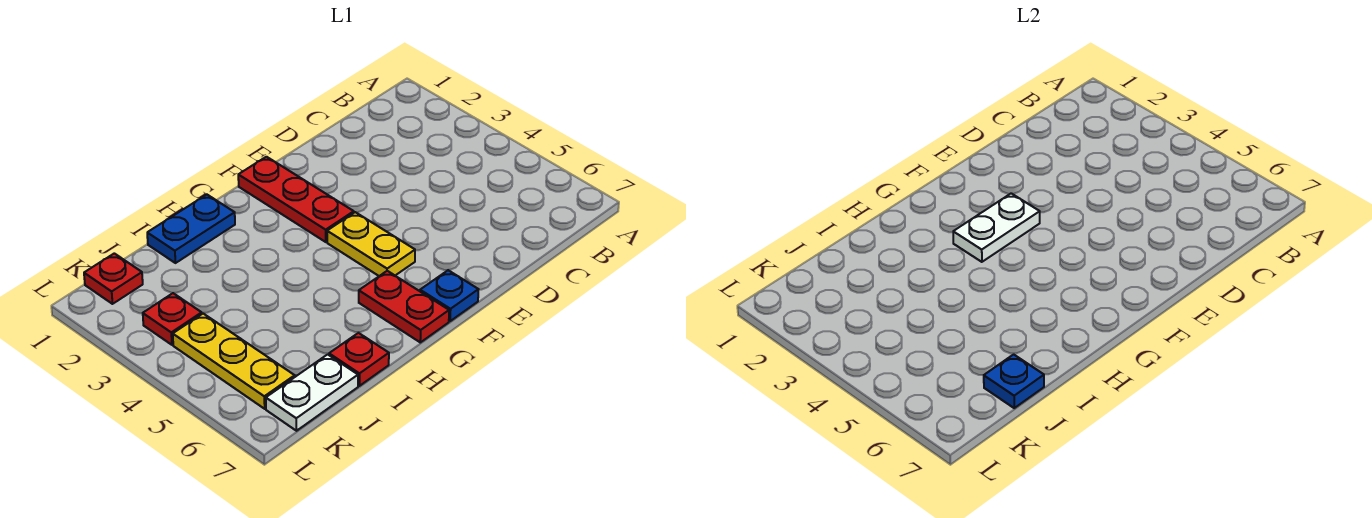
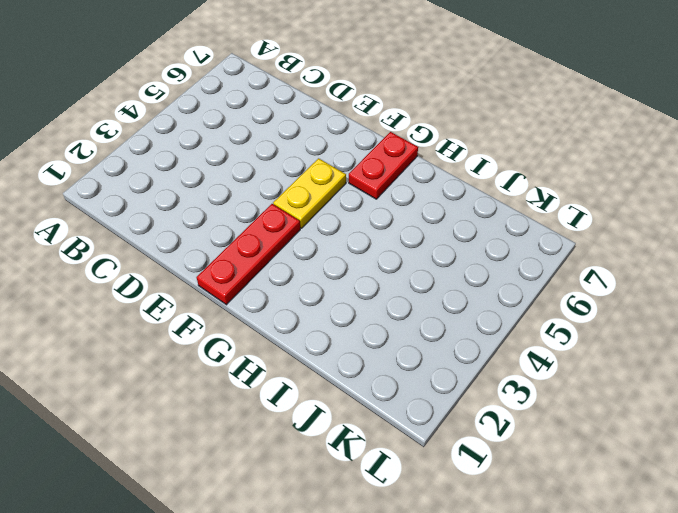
none -> blue 1x1 plate [420,270,479,321]
none -> blue 1x2 plate [147,195,235,263]
none -> red 1x1 plate [329,333,389,386]

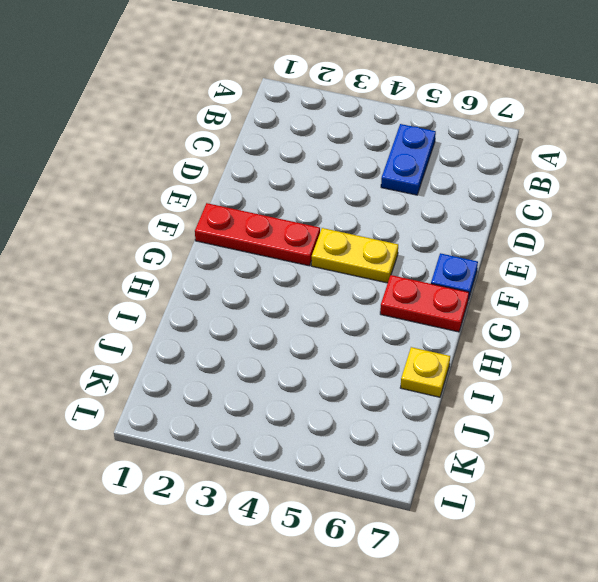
blue 1x2 plate [381,124,436,195] -> blue 1x2 plate moved to [147,195,235,263]
yellow 1x1 plate [400,347,450,397] -> red 1x1 plate [329,333,389,386]
none -> white 1x2 plate [266,354,358,431]
none -> red 1x1 plate [84,253,143,304]
none -> red 1x1 plate [143,293,202,345]

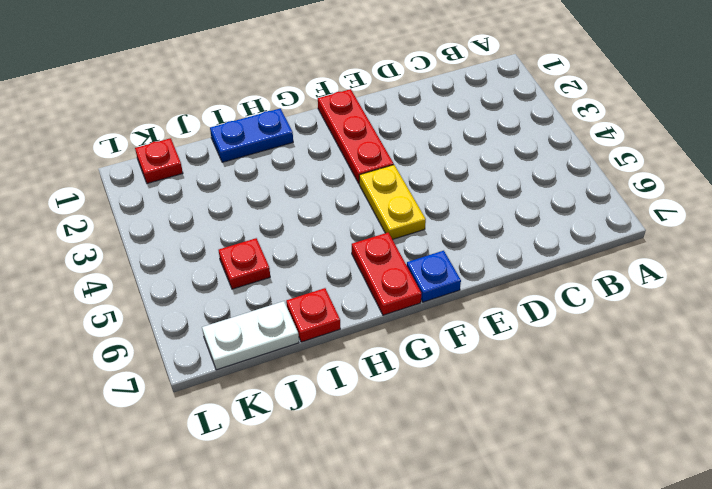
red 1x1 plate [219,238,270,289] -> red 1x1 plate moved to [143,293,202,345]
none -> yellow 1x3 plate [173,314,295,409]
none -> white 1x2 plate [953,193,1040,262]
none -> blue 1x1 plate [984,354,1044,408]

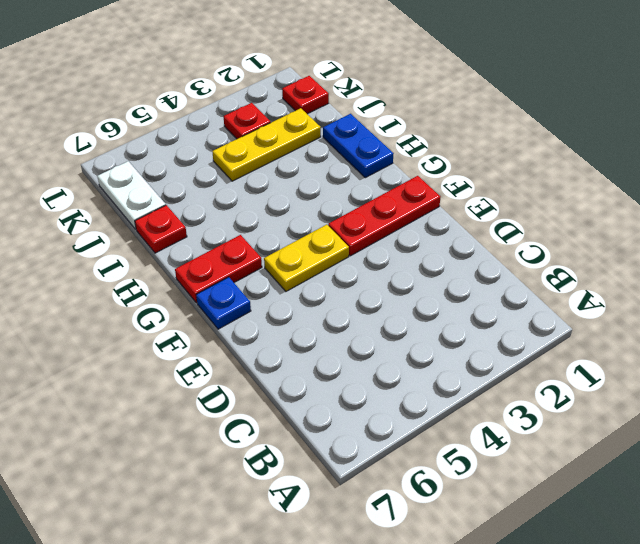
yellow 1x3 plate [212,108,321,181] -> yellow 1x3 plate moved to [173,314,295,409]
none -> white 1x2 plate [953,193,1040,262]
none -> blue 1x1 plate [984,354,1044,408]

